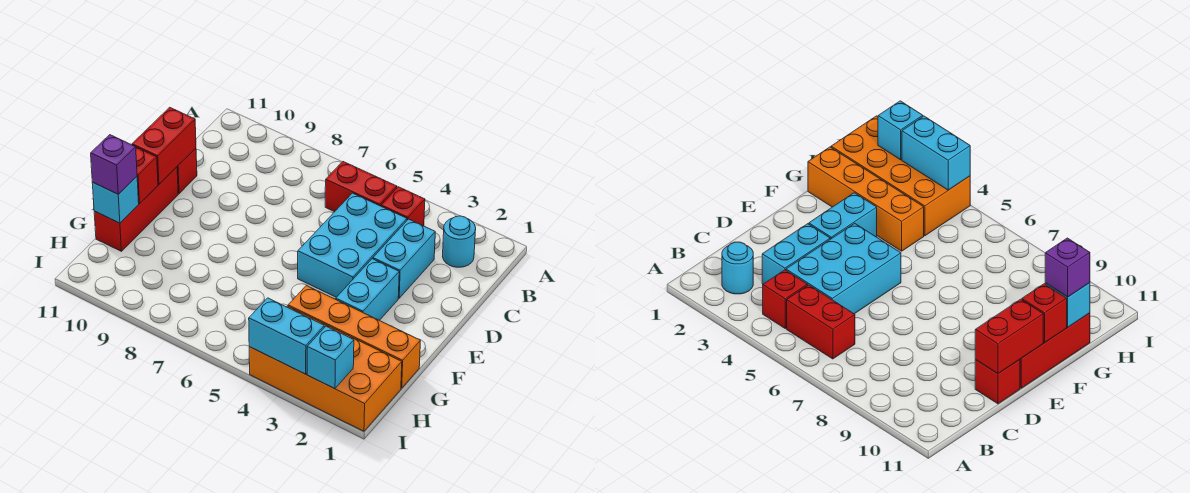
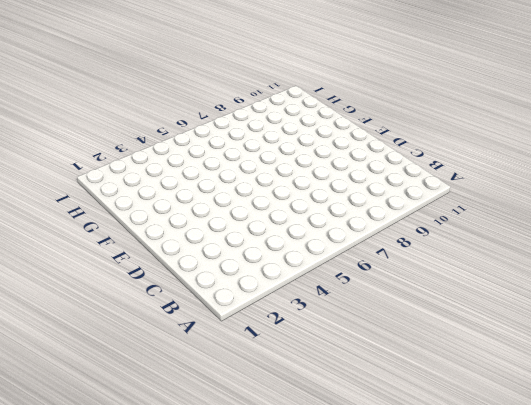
none -> cyan 1x1 round brick [443,216,476,267]
none -> red 1x1 brick [381,187,425,226]
none -> red 1x2 brick [325,162,397,212]

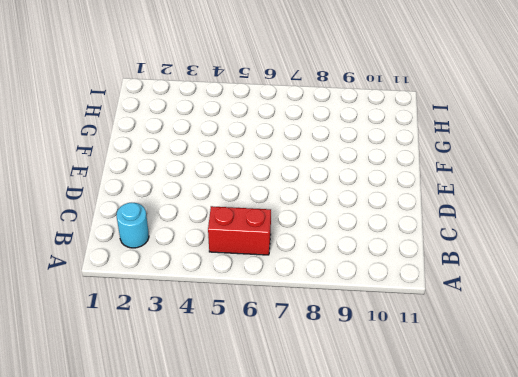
none -> red 1x1 brick [381,187,425,226]
none -> cyan 1x2 brick [373,219,435,298]
none -> cyan 2x3 brick [298,193,407,297]

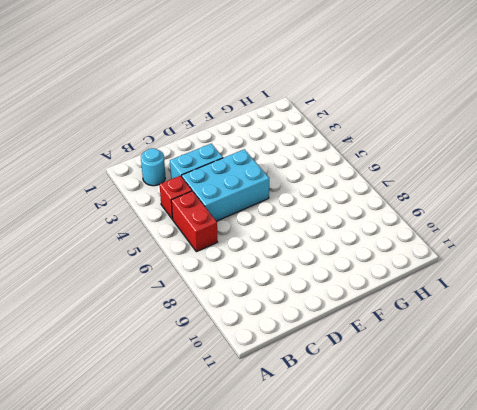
none -> red 1x1 brick [177,148,197,194]
none -> cyan 1x2 brick [336,259,399,320]
none -> red 1x3 brick [94,167,178,251]

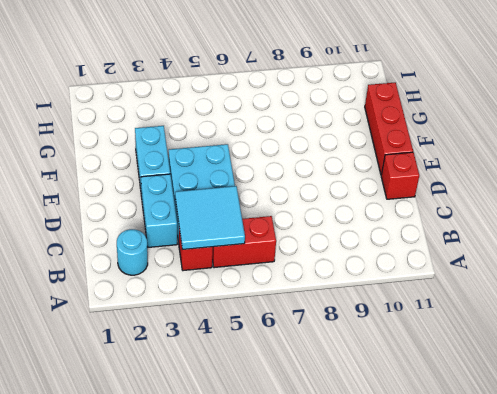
cyan 2x2 tile [175,186,245,250] -> none
none -> orange 1x4 brick [288,286,420,388]
none -> orange 2x4 brick [249,306,402,431]
none -> red 1x2 brick [132,107,196,184]

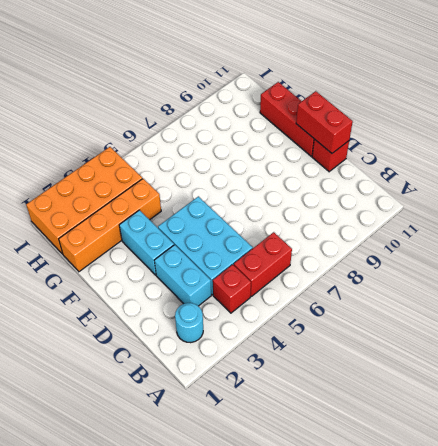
none -> red 1x1 brick [136,147,158,204]
none -> cyan 1x1 brick [92,177,139,223]
none -> cyan 1x1 brick [307,326,354,389]

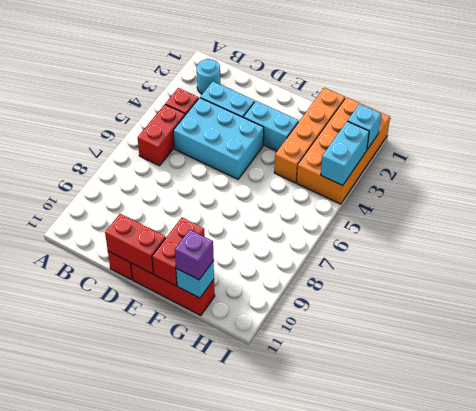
red 1x2 brick [152,218,205,286] -> red 1x1 brick [136,147,158,204]

